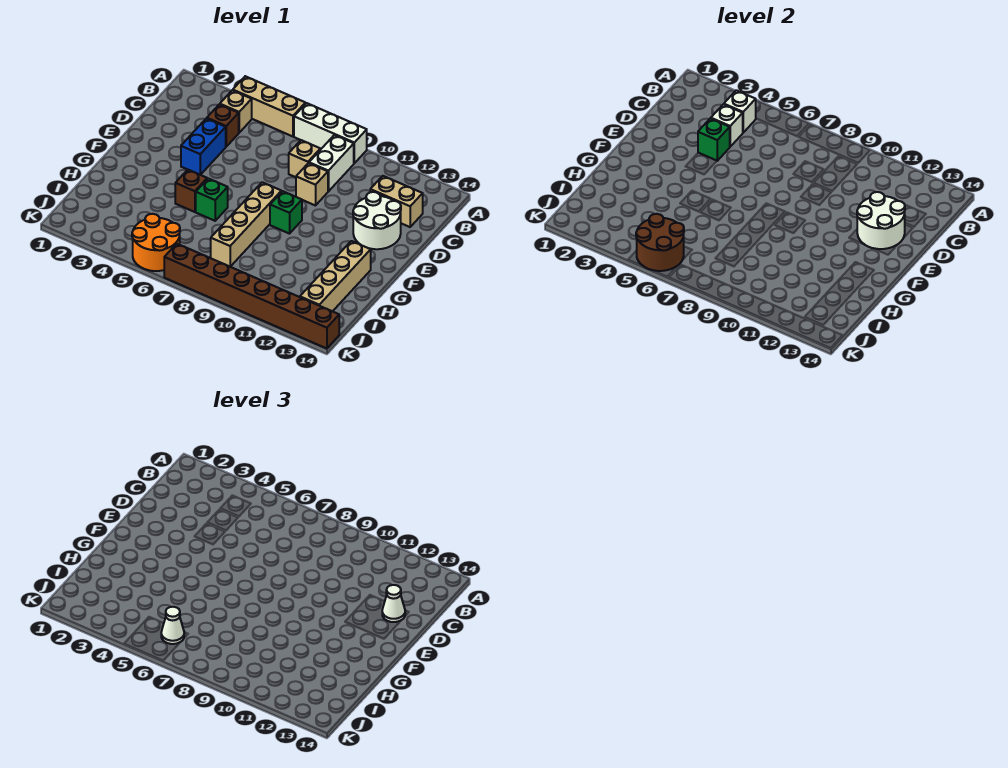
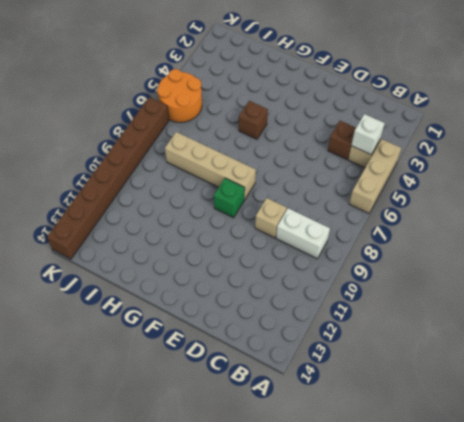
none -> white 1x3 brick [294,103,367,163]
none -> tan 1x1 brick [289,140,320,177]
none -> tan 1x2 brick [370,176,423,227]

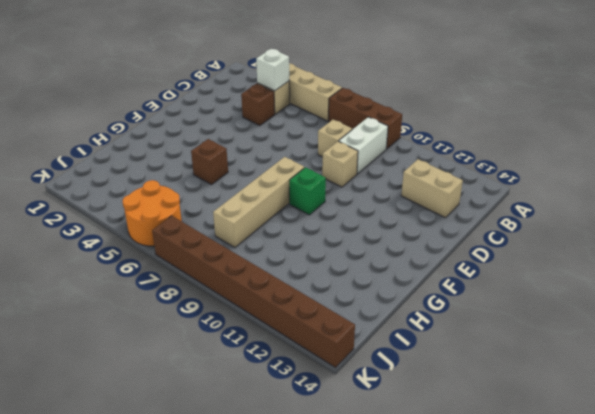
brown 1x3 brick [329,88,402,149] -> white 1x3 brick [294,103,367,163]
none -> blue 1x2 brick [181,118,226,175]
none -> white 2x2 round brick [353,192,401,249]
none -> green 1x1 brick [196,178,228,221]

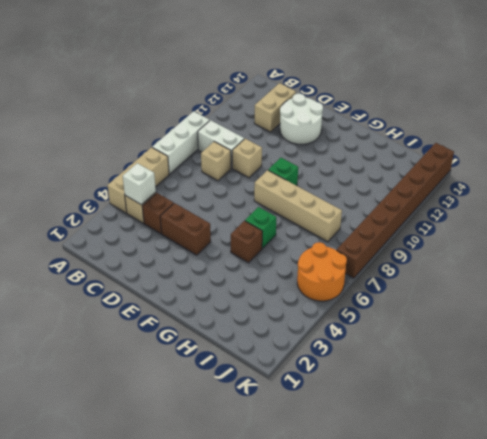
brown 1x2 brick [160,203,211,255] -> blue 1x2 brick [181,118,226,175]
none -> tan 1x4 brick [300,241,371,311]
none -> white 1x1 brick [711,104,743,147]
none -> green 1x1 brick [698,118,730,161]

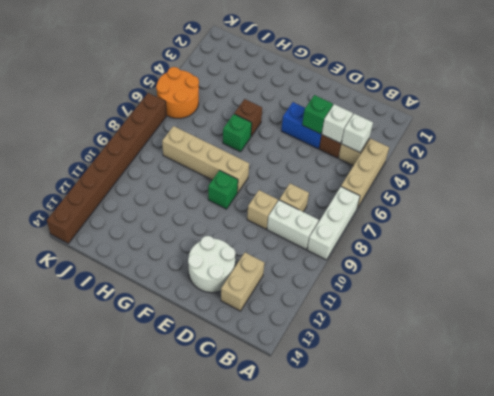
none -> tan 1x4 brick [300,241,371,311]
none -> white 2x2 round brick [857,192,905,249]
none -> brown 2x2 round brick [636,214,684,271]

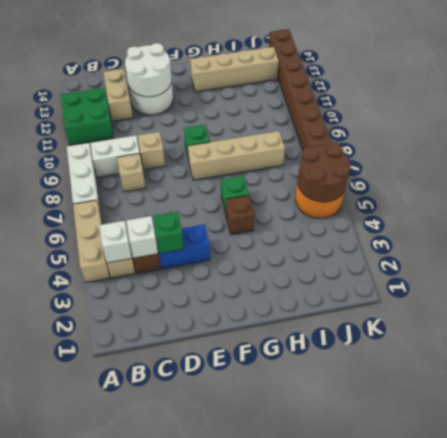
green 2x2 brick [61,88,113,145] -> none
none -> white 1x1 cone [382,585,405,622]
none -> white 1x1 cone [161,607,184,644]

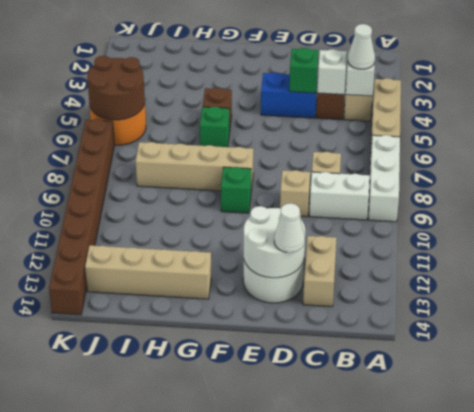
white 1x1 cone [348,24,375,69] -> white 1x1 cone moved to [161,607,184,644]

